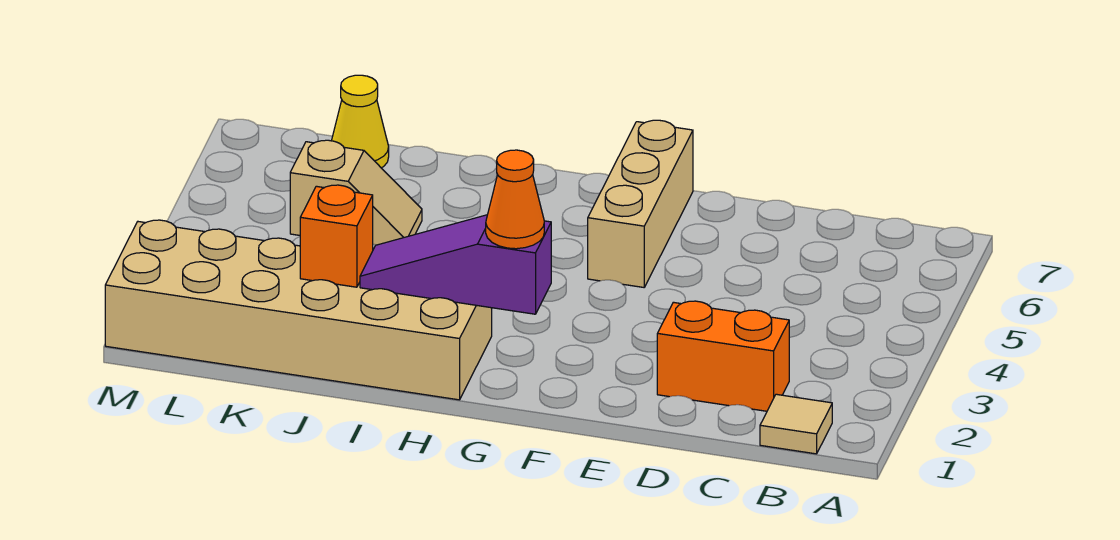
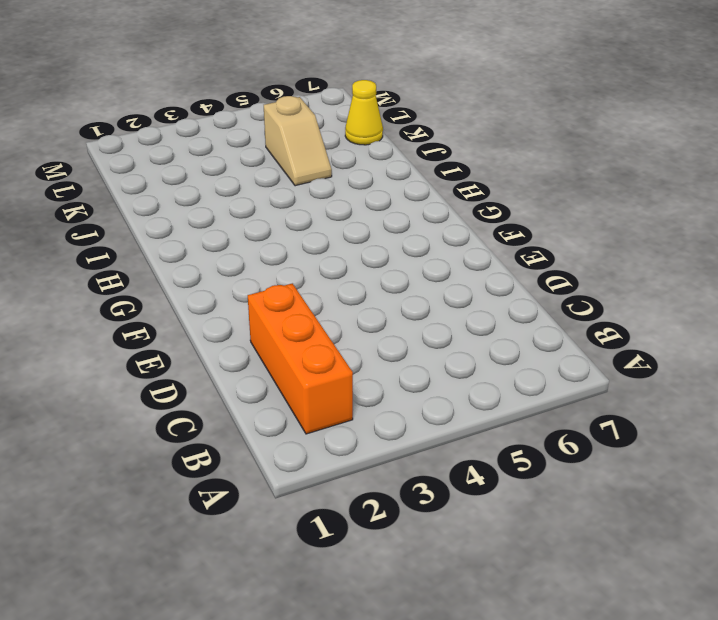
orange 1x3 brick [248,284,353,434] -> orange 1x2 brick [657,301,789,411]
none -> tan 1x1 tile [760,394,832,454]
none -> tan 1x3 brick [588,120,693,287]

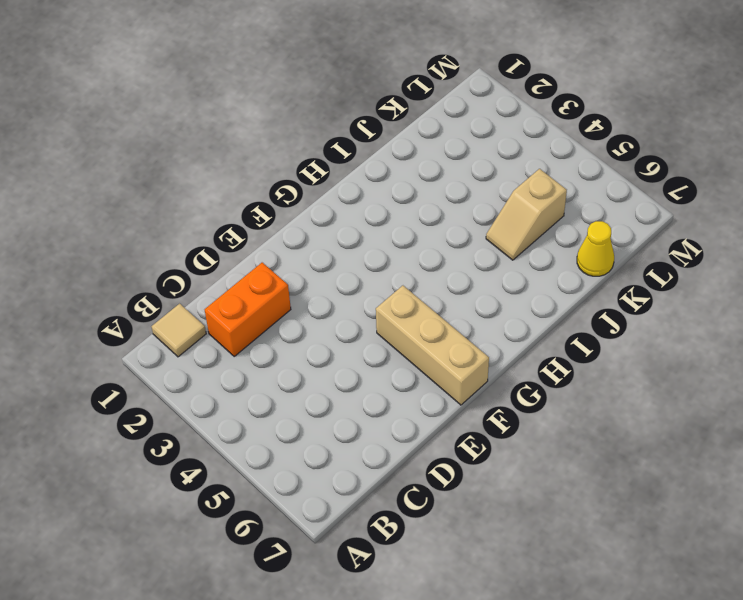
none -> tan 2x6 brick [105,220,492,400]
none -> purple 1x3 slope [360,215,551,314]

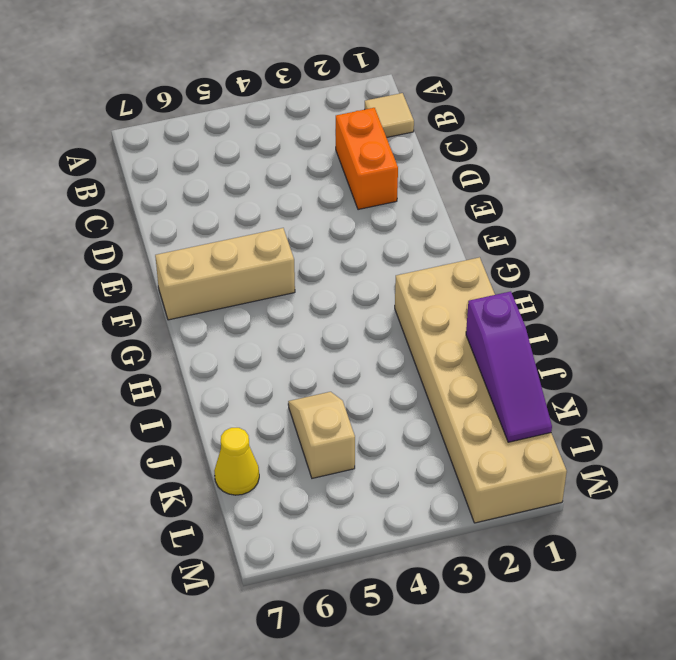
purple 1x3 slope [466,291,552,442] -> purple 1x3 slope moved to [360,215,551,314]
none -> orange 1x1 brick [300,185,373,287]
none -> orange 1x1 cone [486,150,544,249]

